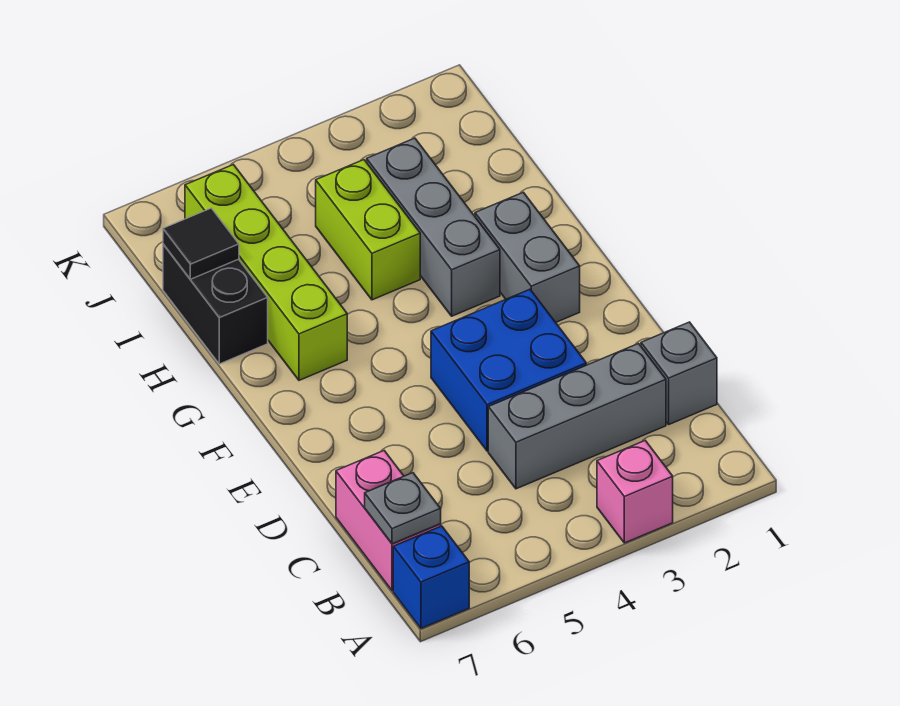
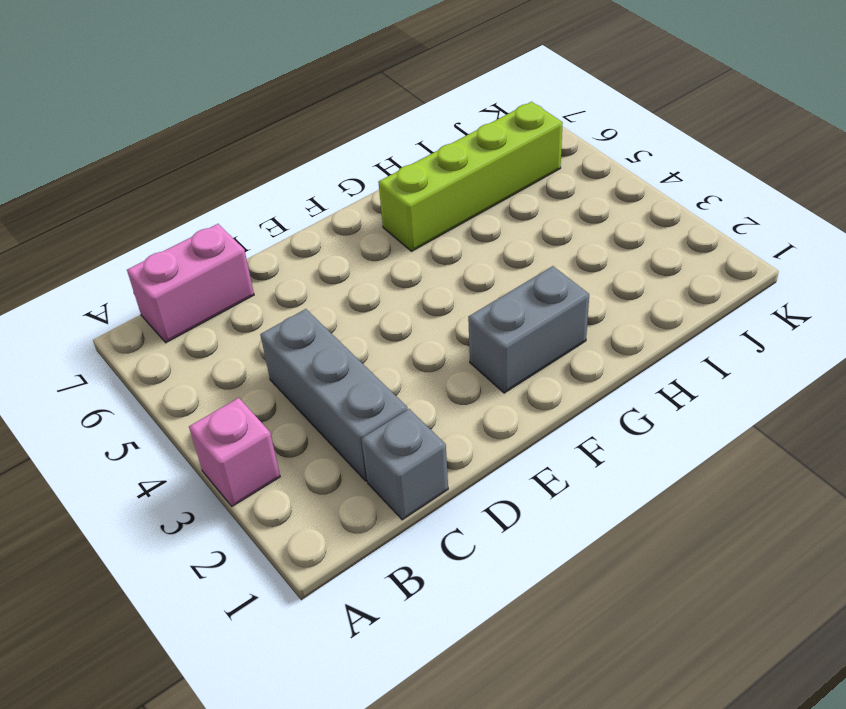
none -> blue 1x1 brick [393,526,469,628]
none -> blue 2x2 brick [431,289,586,451]
none -> grey 1x3 brick [367,138,500,316]

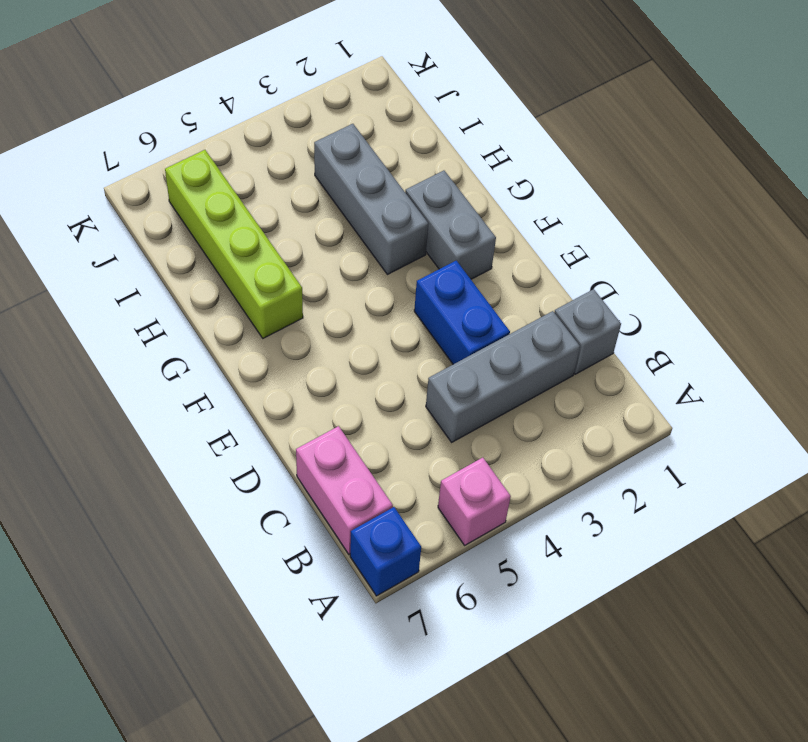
pink 1x1 brick [438,458,511,545] -> pink 1x1 brick moved to [597,441,673,543]
blue 1x2 brick [414,261,510,364] -> blue 2x2 brick [431,289,586,451]
none -> lime 1x2 brick [316,160,420,300]
none -> black 1x2 brick [163,244,268,364]
none -> grey 1x1 plate [365,473,441,544]

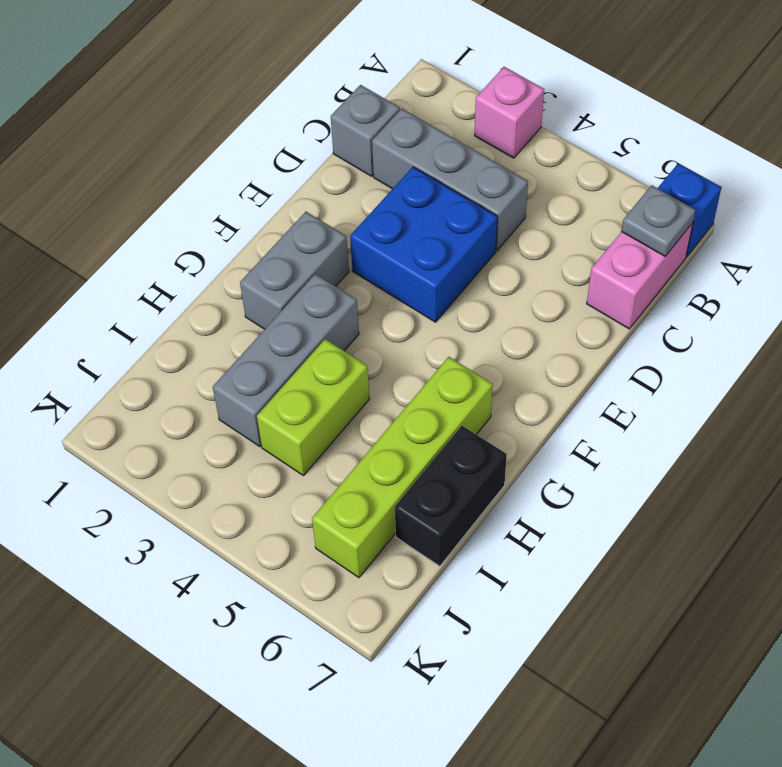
none -> black 1x1 tile [163,208,239,279]

